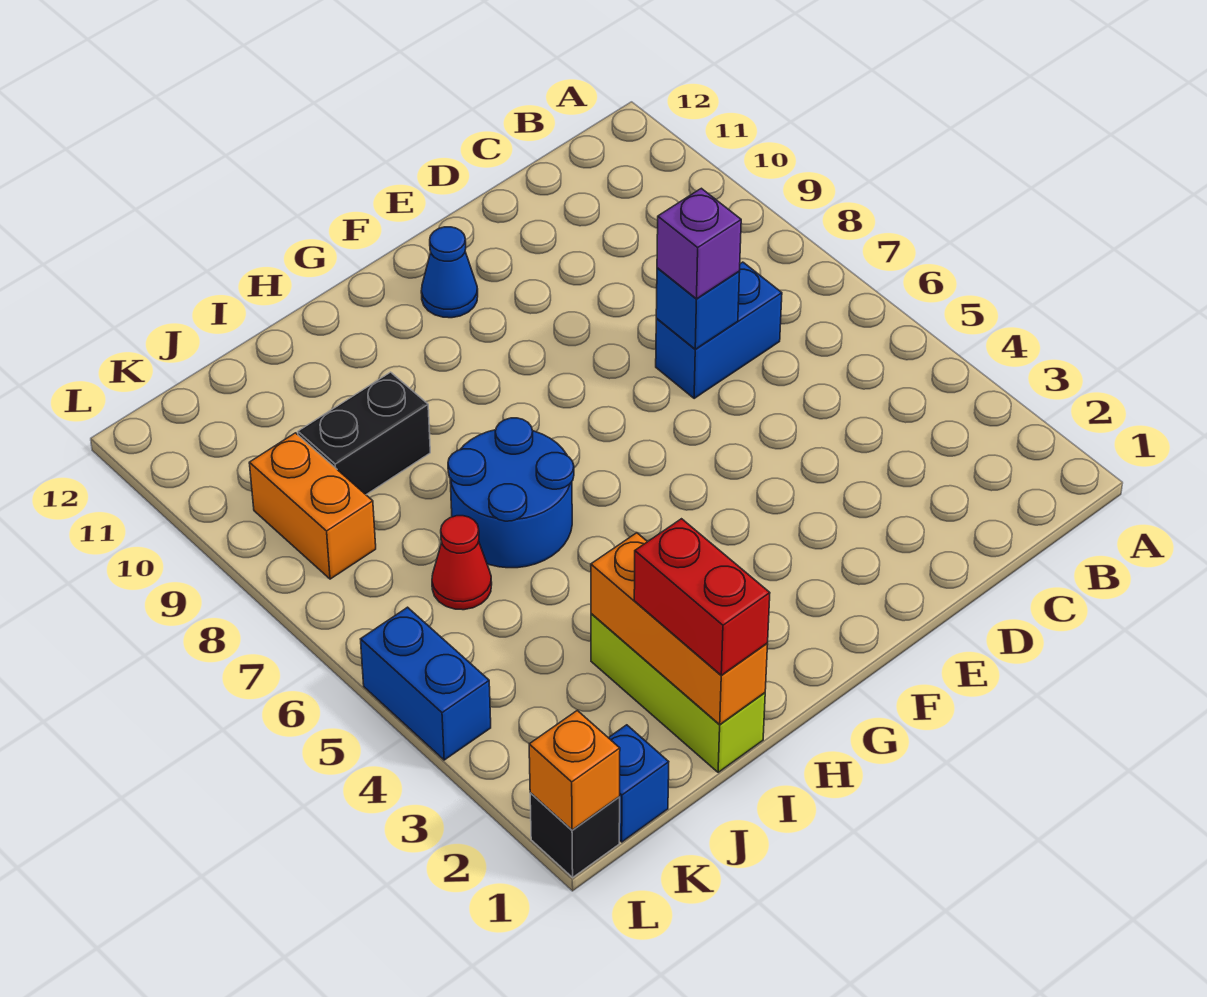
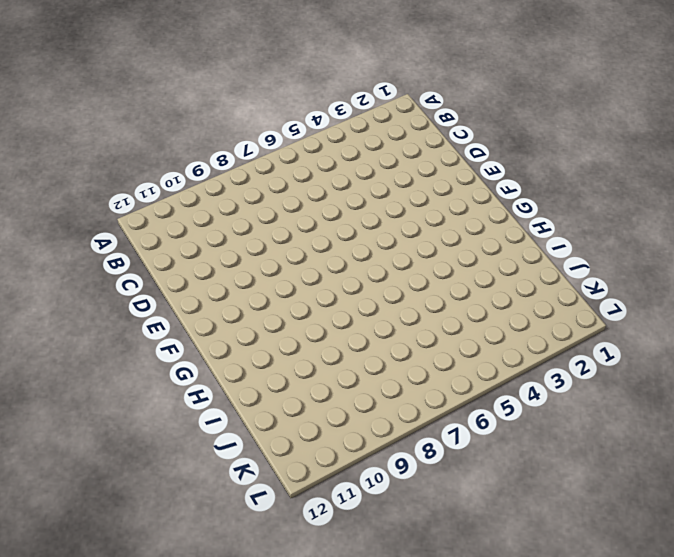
none -> blue 1x2 brick [656,262,782,398]
none -> blue 1x1 cone [421,227,478,318]
none -> blue 2x2 round brick [448,418,574,568]

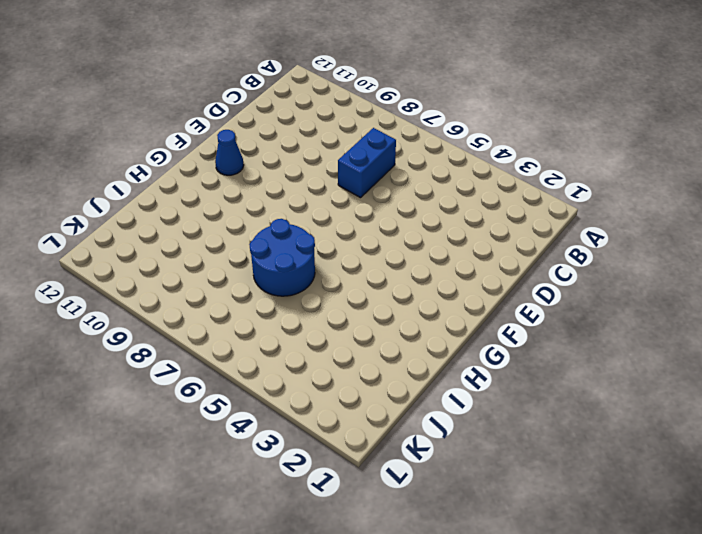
none -> lime 1x3 brick [591,614,765,772]
none -> black 1x2 brick [298,372,430,495]
none -> red 1x1 cone [432,516,492,610]

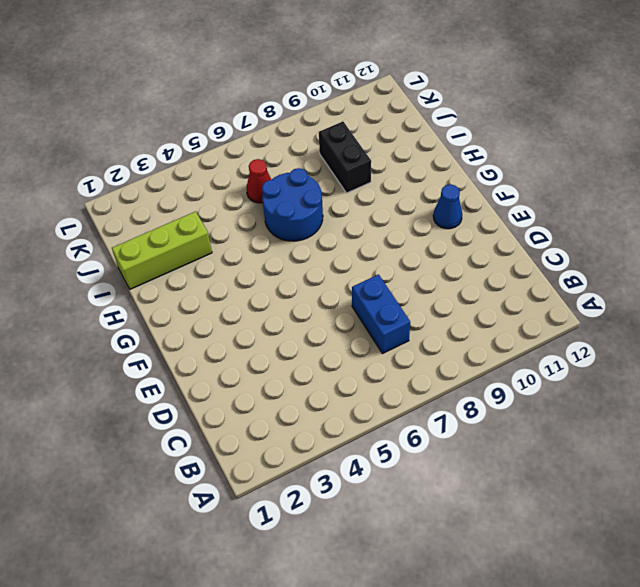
none -> blue 1x1 brick [609,725,669,842]
none -> orange 1x2 brick [249,433,376,579]
none -> black 1x1 brick [530,793,620,877]

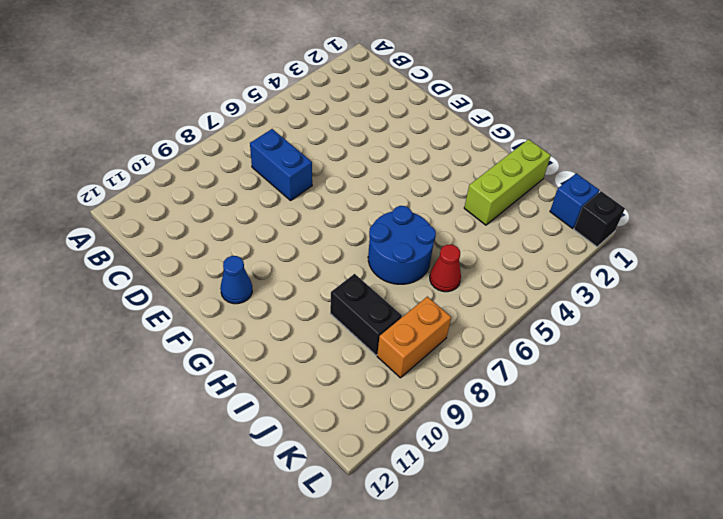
none -> blue 1x2 brick [361,607,491,760]
none -> blue 1x1 brick [656,268,740,349]
none -> orange 1x3 brick [591,533,768,724]

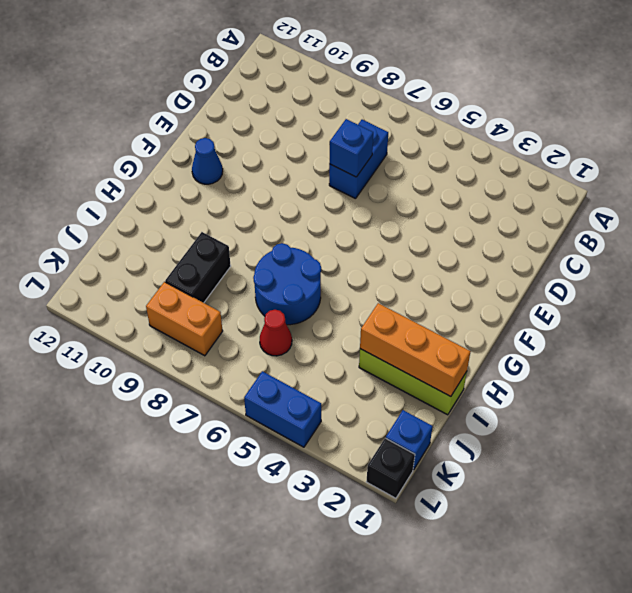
none -> orange 1x1 brick [529,710,620,830]
none -> purple 1x1 brick [657,188,741,299]
none -> red 1x2 brick [634,519,770,675]

